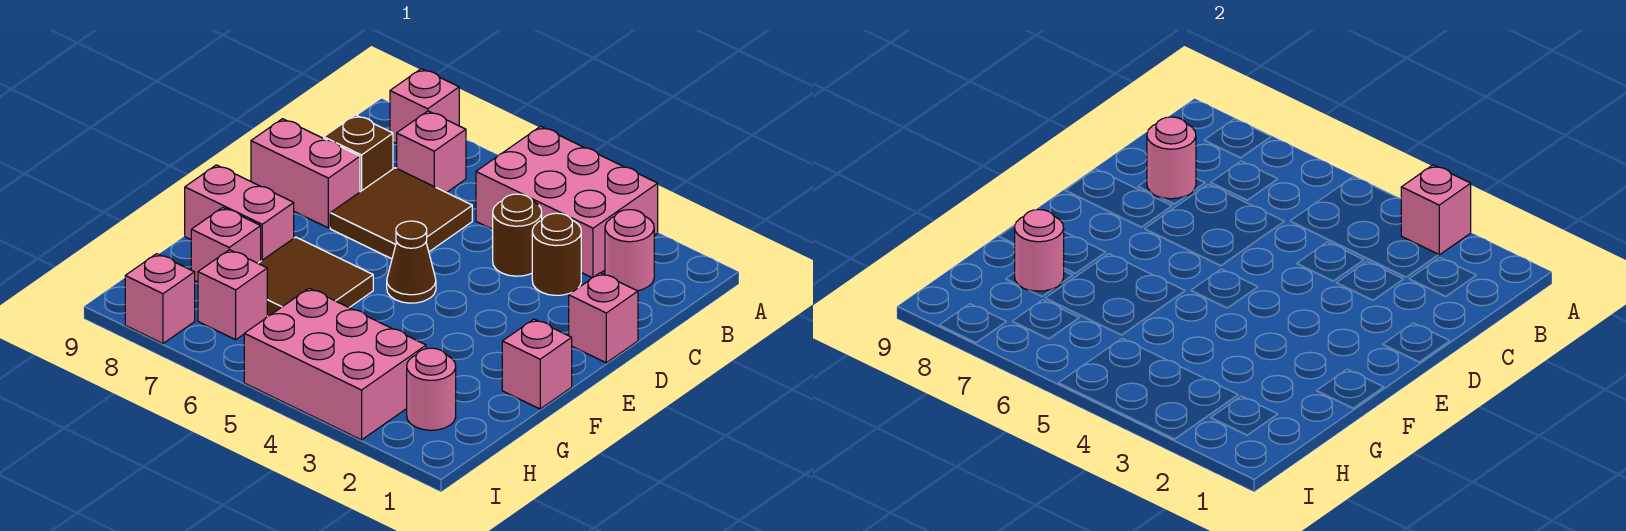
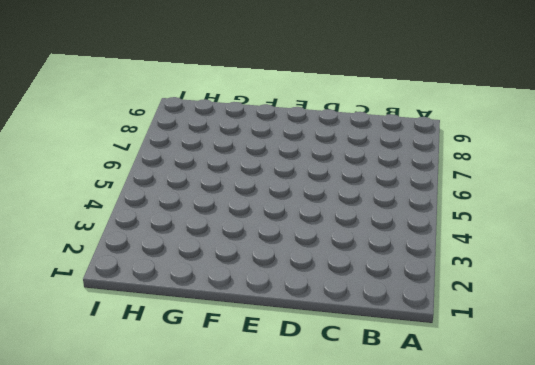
none -> pink 2x3 brick [476,126,658,278]
none -> pink 1x1 brick [390,69,459,144]
none -> pink 1x1 round brick [605,210,654,291]

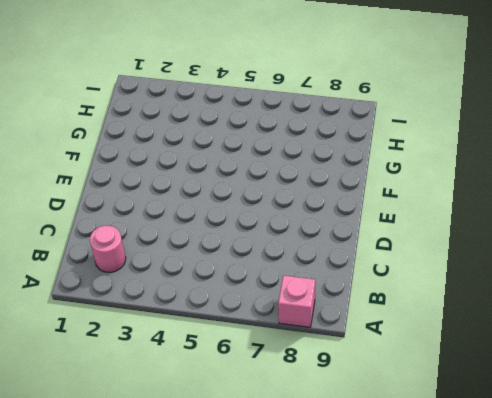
none -> pink 2x3 brick [476,126,658,278]
none -> pink 1x1 brick [397,111,466,193]
none -> brown 1x1 round brick [532,213,581,295]

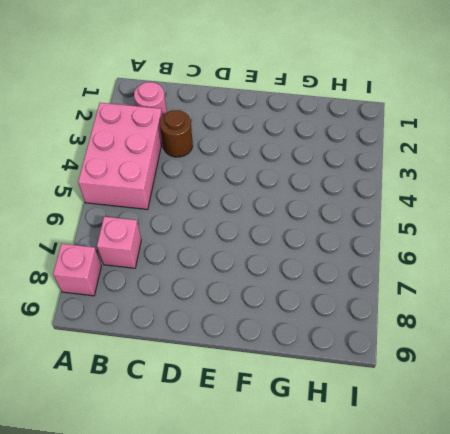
none -> brown 1x1 round brick [493,194,542,276]
none -> brown 2x2 tile [330,168,472,259]
none -> brown 1x1 brick [324,115,393,192]

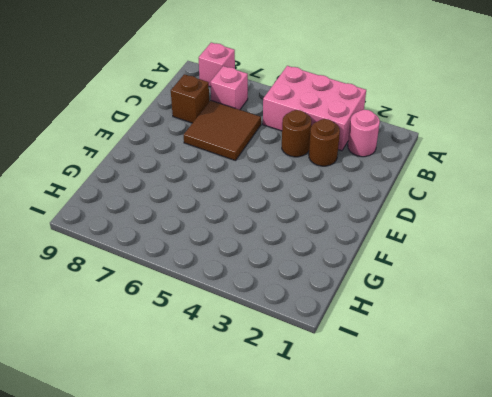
none -> pink 1x1 brick [569,273,638,363]
none -> pink 1x2 brick [251,119,360,228]
none -> brown 1x1 cone [387,221,436,303]

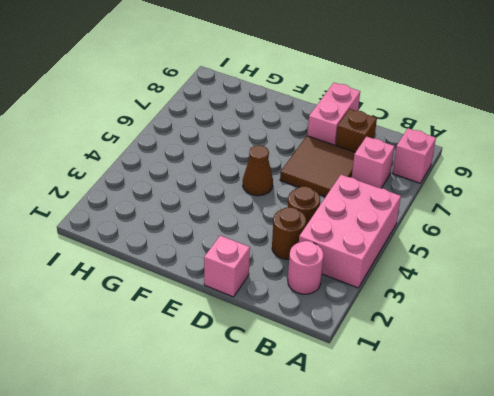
none -> pink 1x1 brick [502,319,572,409]
none -> brown 2x2 tile [258,237,373,316]
none -> pink 1x2 brick [185,165,294,261]

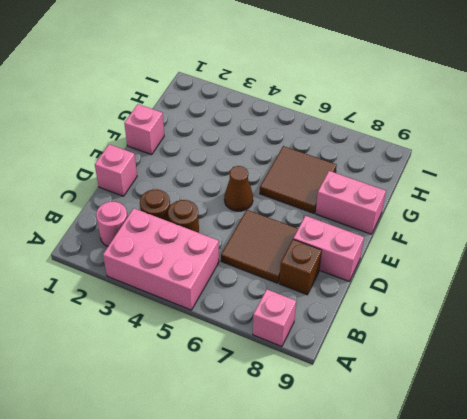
none -> pink 1x1 brick [397,111,466,193]
none -> pink 1x1 brick [191,208,261,282]
none -> pink 1x1 round brick [407,348,456,430]

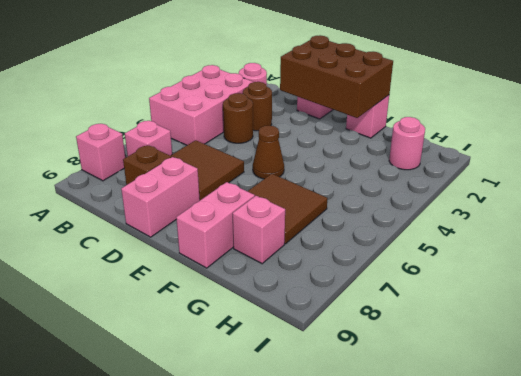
brown 2x3 brick [280,35,393,118] -> none
none -> pink 2x3 brick [244,288,426,440]
none -> pink 1x1 brick [198,250,267,340]
none -> pink 1x1 brick [125,254,195,344]

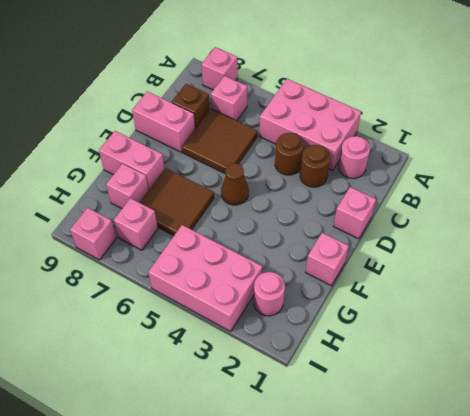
none -> pink 1x1 brick [1401,165,1471,255]
none -> pink 1x1 round brick [1147,117,1196,199]
none -> pink 1x1 round brick [1015,210,1064,291]

